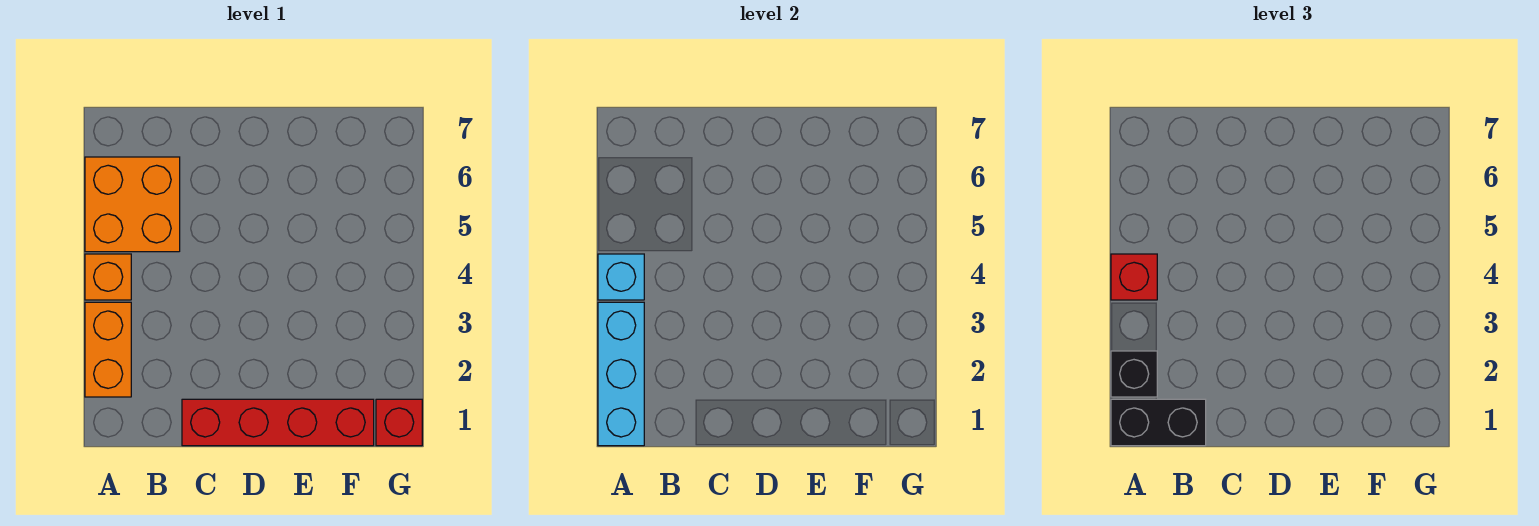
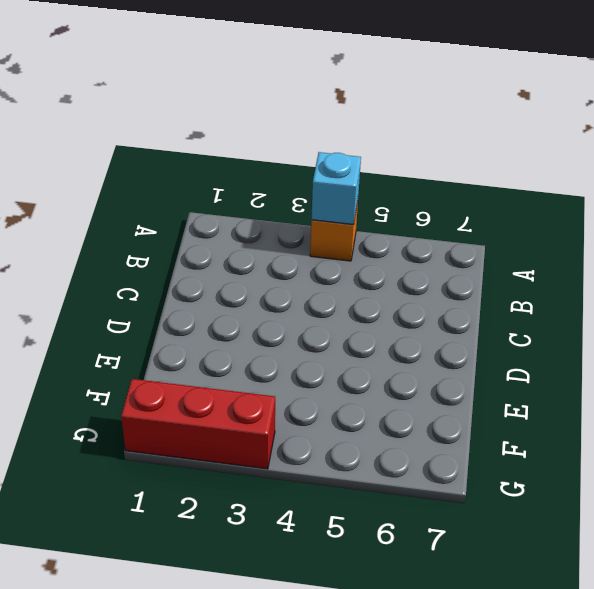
red 1x3 brick [121,379,275,469] -> red 1x1 brick [376,399,422,446]
none -> orange 1x2 brick [85,302,131,397]
none -> orange 2x2 brick [85,157,180,252]

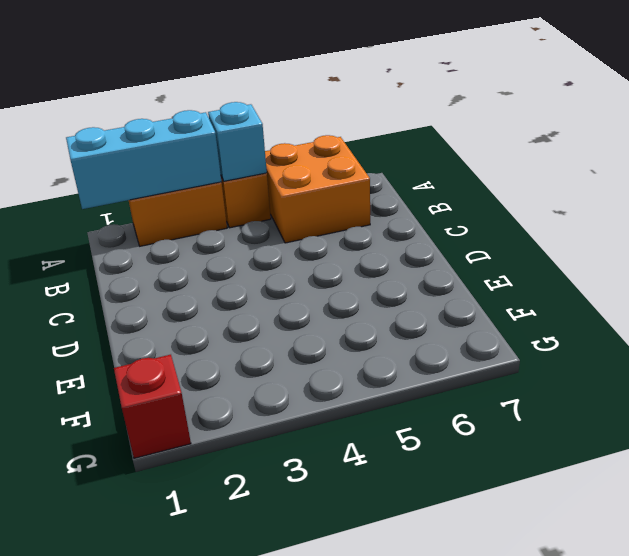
none -> red 1x4 brick [182,399,374,446]
none -> black 1x2 brick [1111,399,1206,446]

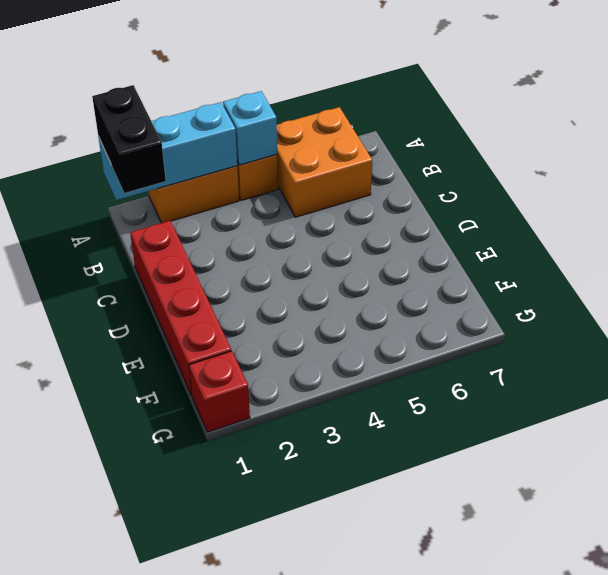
none -> black 1x1 brick [1111,351,1157,397]
none -> red 1x1 brick [1111,254,1157,300]

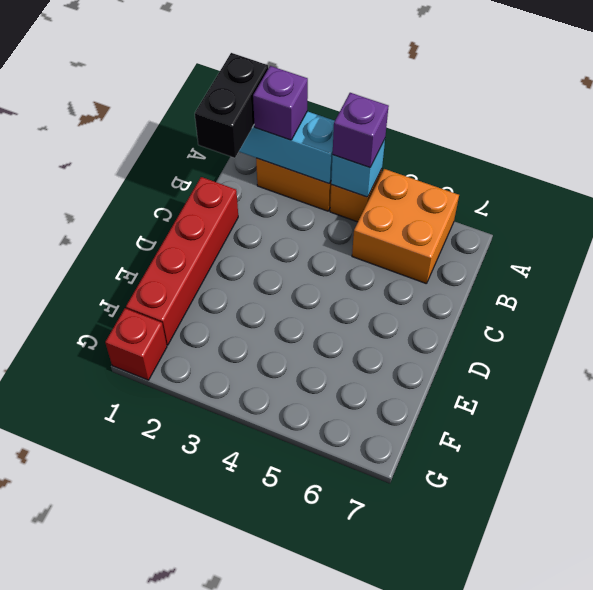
purple 1x1 brick [253,66,308,140] -> black 1x1 brick [1111,351,1157,397]
purple 1x1 brick [333,93,389,168] -> red 1x1 brick [1111,254,1157,300]

